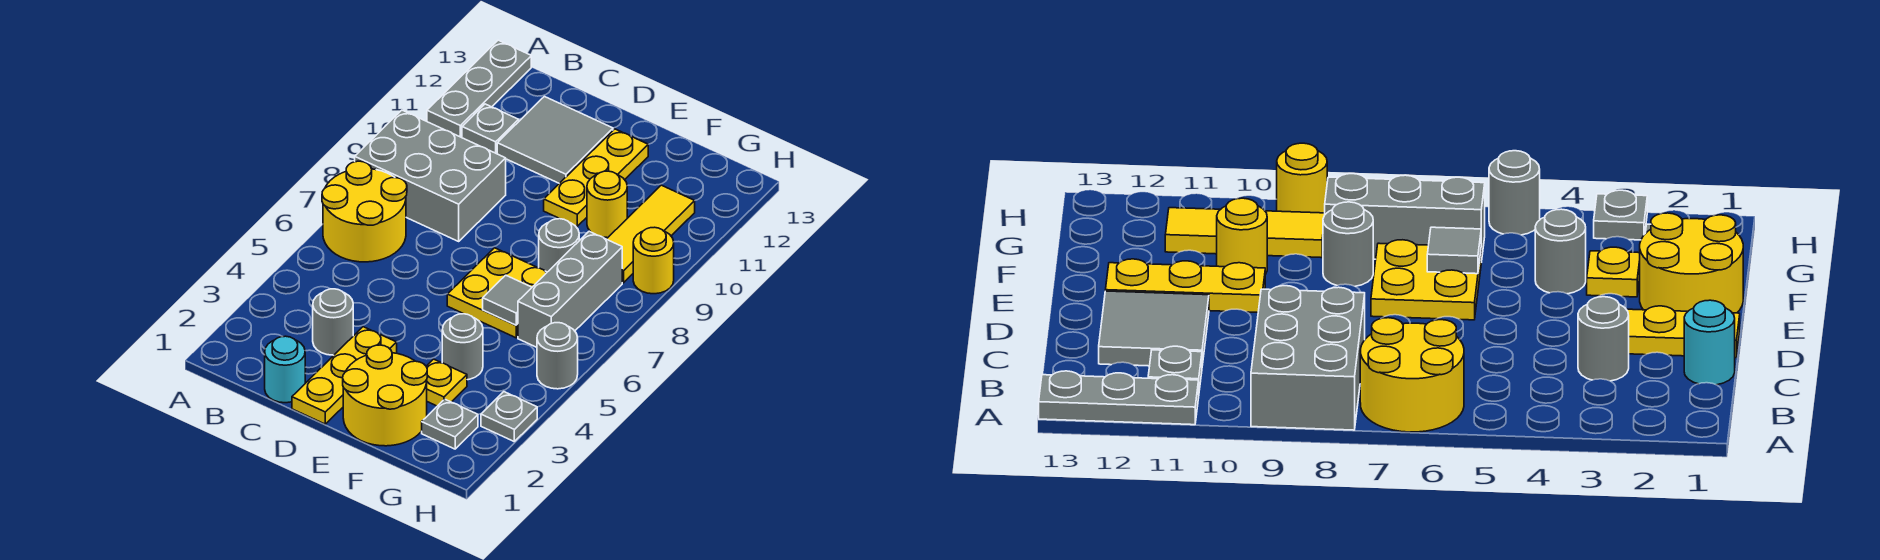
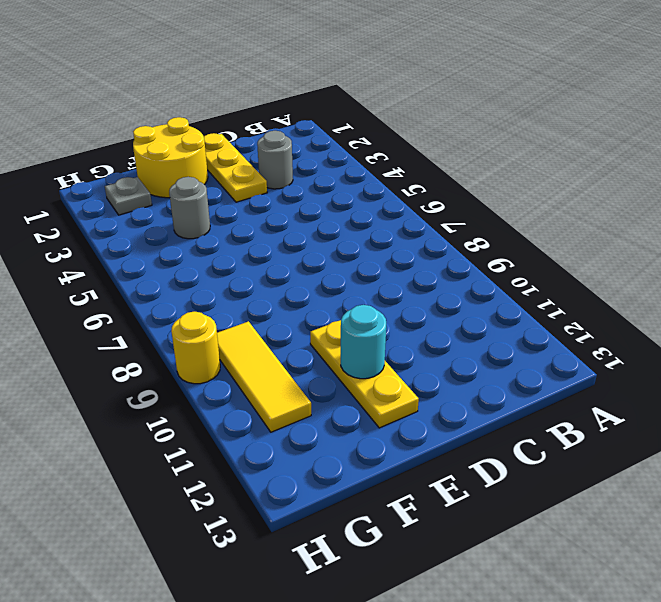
cyan 1x1 round brick [341,305,386,379] -> cyan 1x1 round brick moved to [265,336,305,403]
none -> yellow 2x2 round brick [322,161,407,262]
none -> grey 2x3 brick [355,110,506,241]
none -> grey 1x3 plate [427,40,531,137]

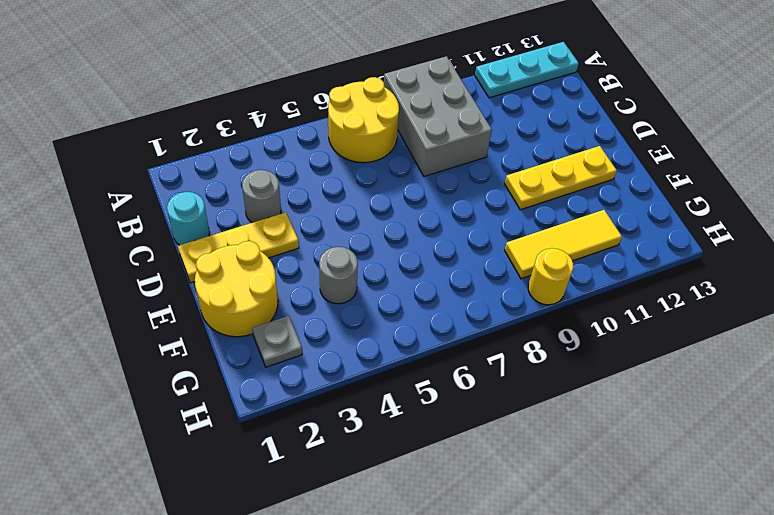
cyan 1x3 plate [475,42,579,98] -> grey 1x3 plate [427,40,531,137]
none -> grey 1x1 plate [462,104,519,153]
none -> grey 2x2 tile [497,97,613,183]
none -> yellow 2x2 plate [447,248,547,338]

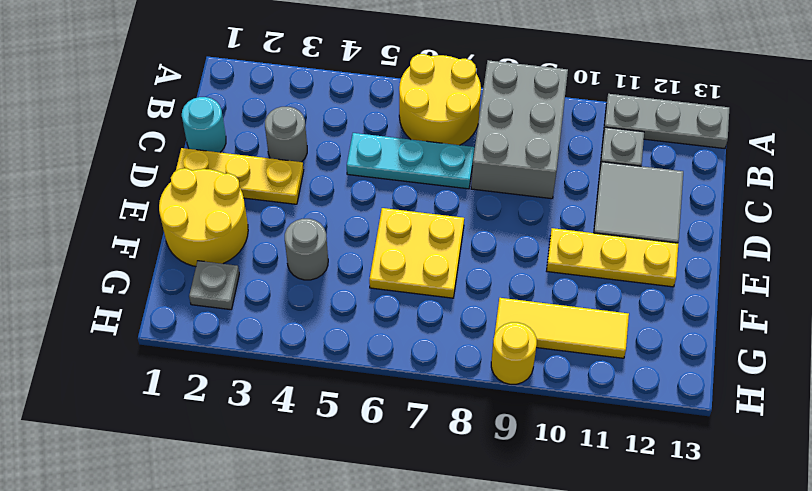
cyan 1x3 plate [347,133,474,189] -> none
none -> yellow 1x1 plate [426,359,467,406]
none -> grey 1x1 round brick [539,219,579,272]
none -> yellow 1x1 round brick [587,171,627,238]

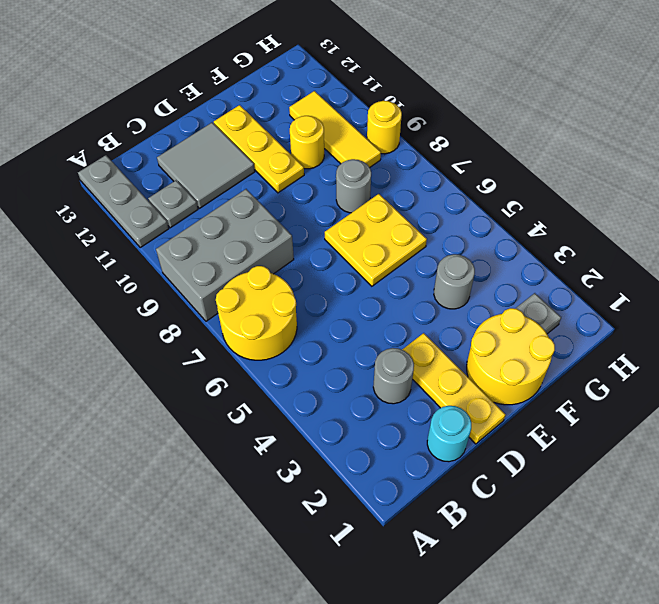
none -> yellow 1x1 plate [426,359,467,406]
none -> grey 1x3 brick [518,231,622,347]
none -> grey 1x1 plate [481,392,537,441]

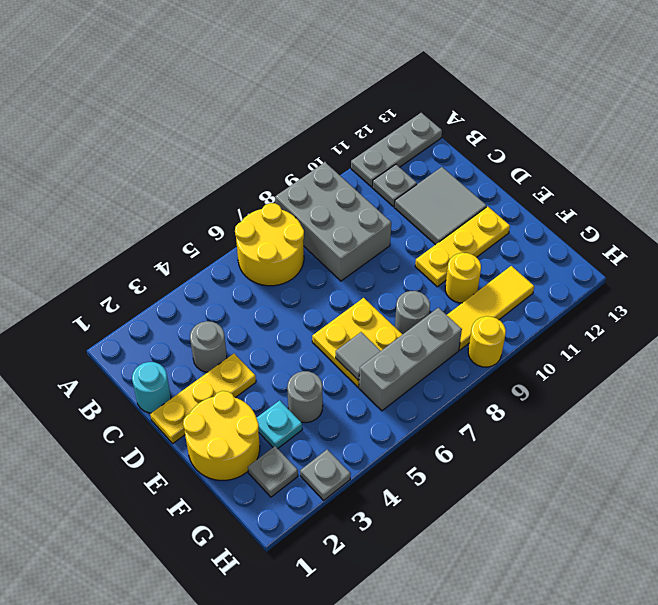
cyan 1x1 plate [257,400,302,449] -> yellow 1x1 plate [426,359,467,406]
none -> grey 1x1 round brick [537,323,578,389]

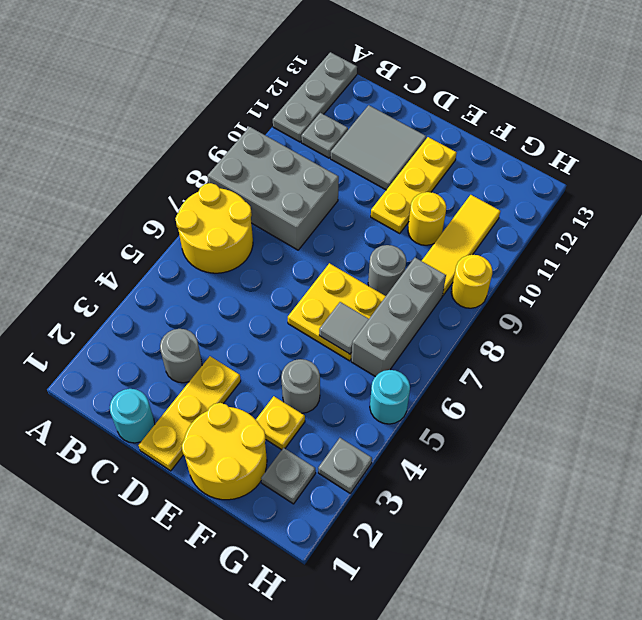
cyan 1x1 round brick [370,370,410,424] -> grey 1x1 round brick [537,323,578,389]

